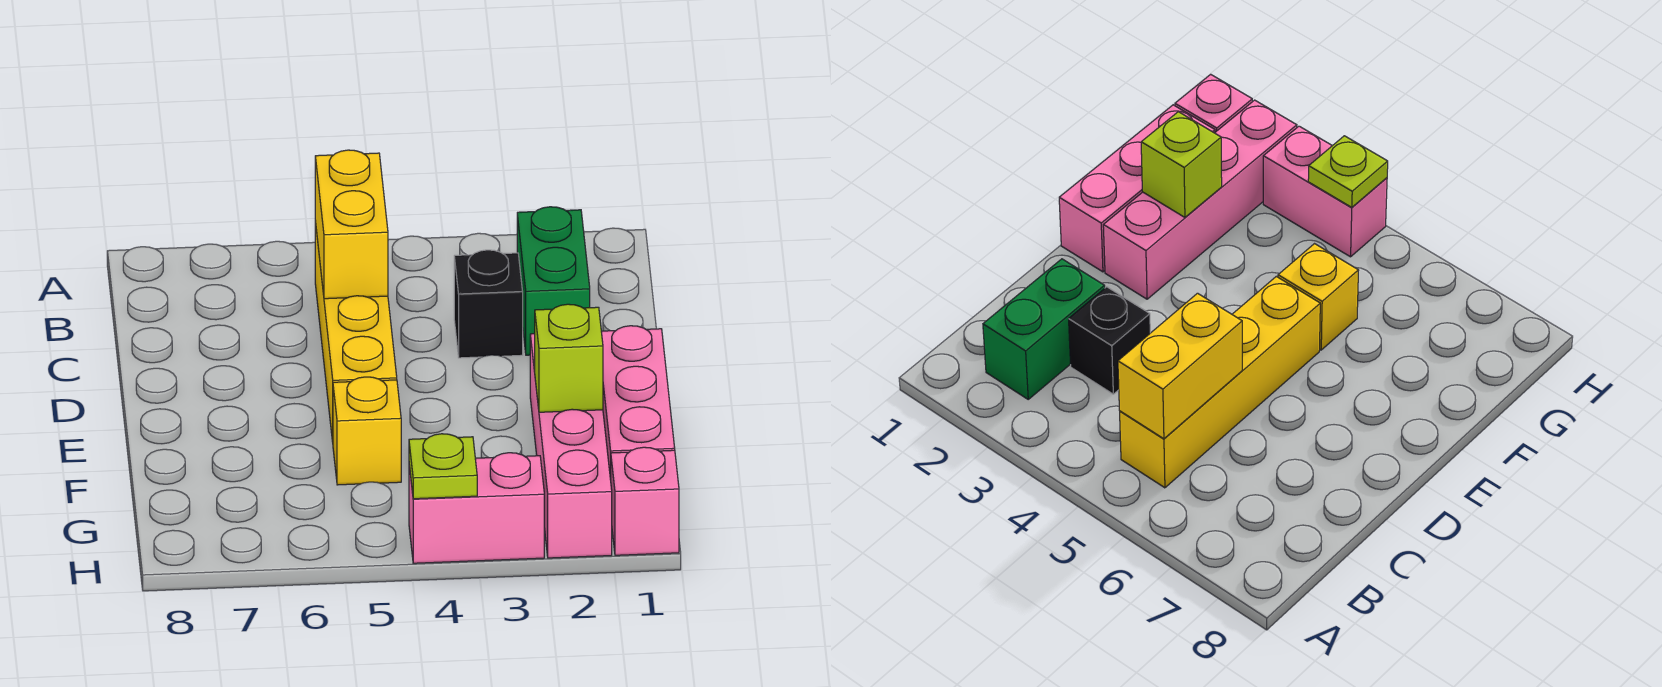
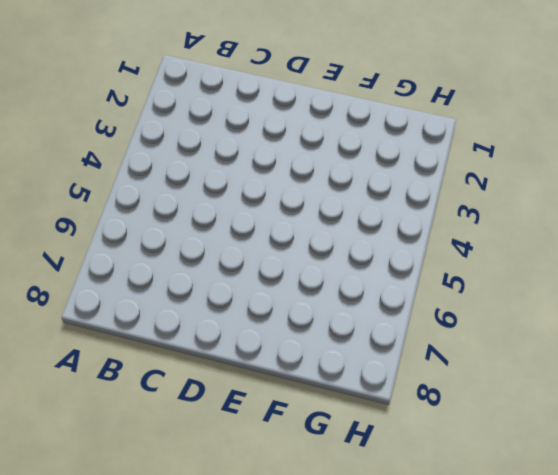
none -> green 1x2 brick [517,207,590,355]
none -> yellow 1x4 brick [315,221,397,442]

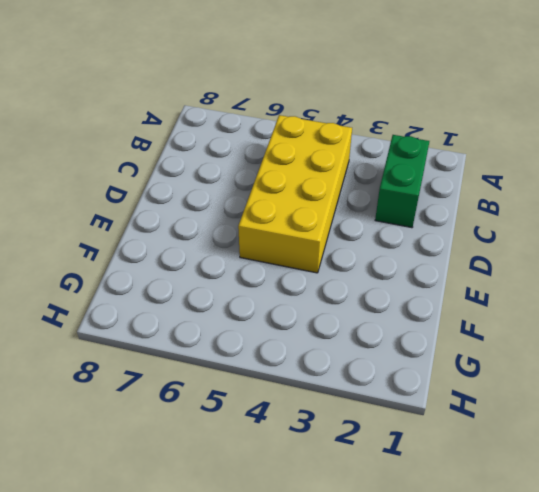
yellow 2x4 brick [238,115,352,273] -> yellow 1x4 brick [315,221,397,442]
none -> black 1x1 brick [454,250,523,358]
none -> pink 1x3 brick [601,326,675,480]

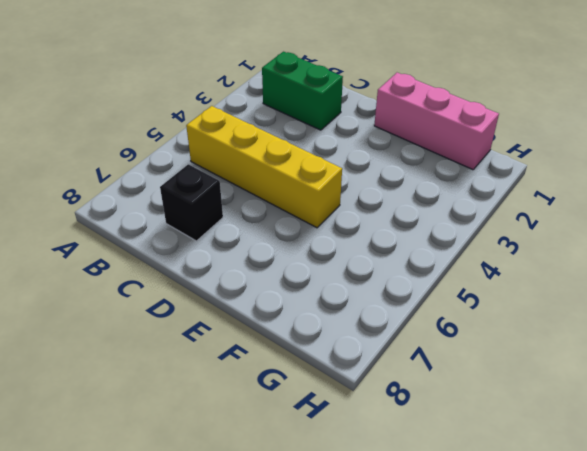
black 1x1 brick [160,164,223,241] -> black 1x1 brick moved to [454,250,523,358]
none -> pink 1x4 brick [530,334,612,558]
none -> yellow 1x1 brick [333,377,401,485]

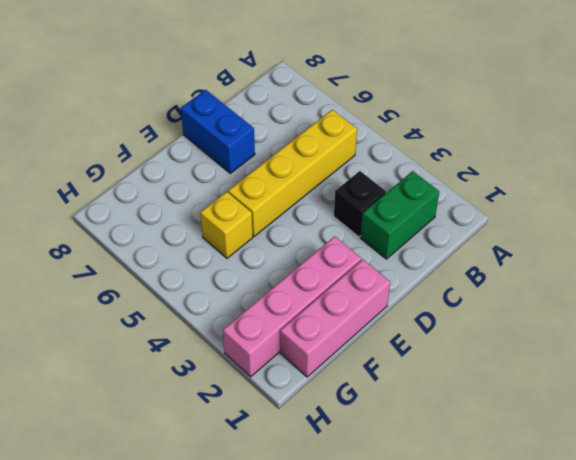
blue 1x2 brick [181,90,255,173] -> none
none -> pink 1x1 brick [611,447,679,555]
none -> pink 1x2 brick [409,453,544,563]

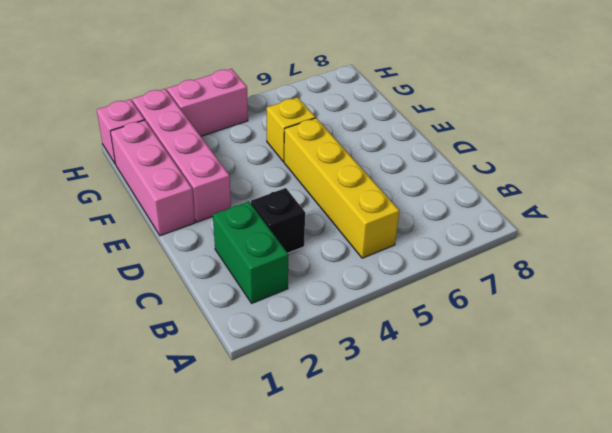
none -> yellow 1x2 brick [315,150,388,299]
none -> lime 1x1 brick [535,304,603,412]

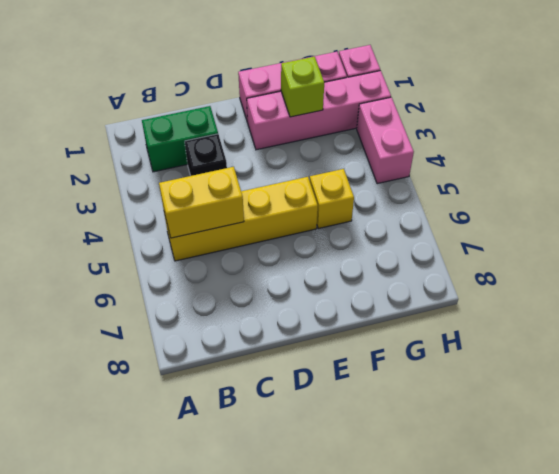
none -> lime 1x1 plate [409,434,477,499]

